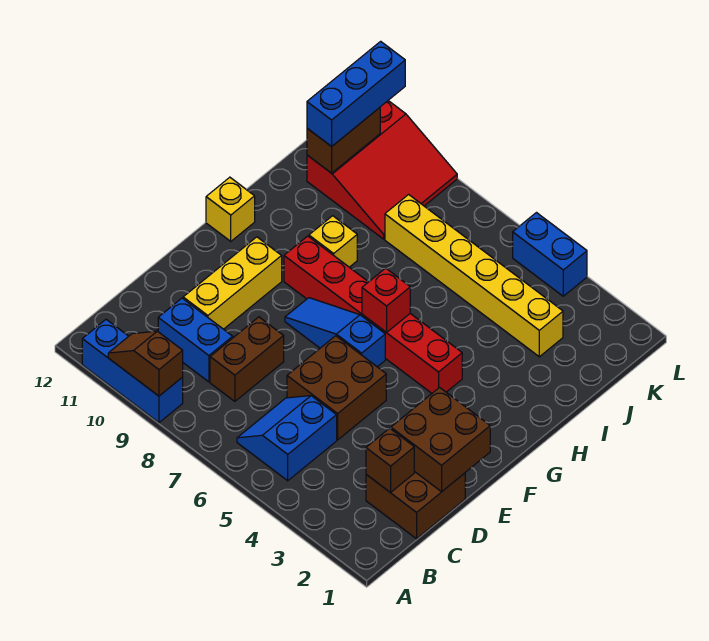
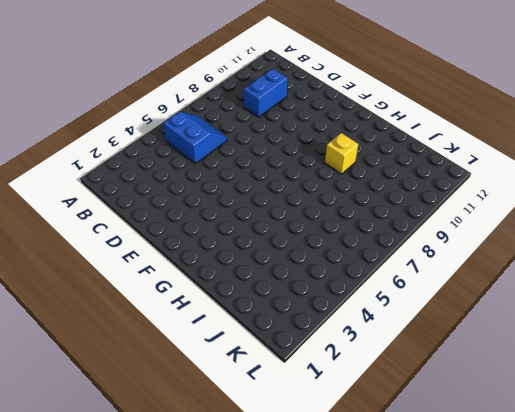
none -> blue 1x3 brick [82,319,183,423]
none -> brown 2x2 brick [366,471,465,539]
none -> brown 1x2 brick [210,317,284,401]

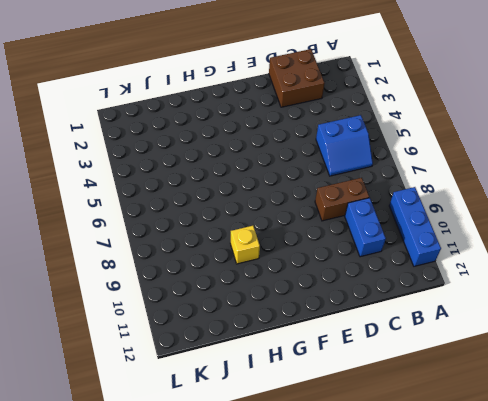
none -> brown 2x2 brick [287,336,386,440]
none -> yellow 1x3 brick [183,237,282,329]
none -> blue 1x3 slope [285,298,385,367]

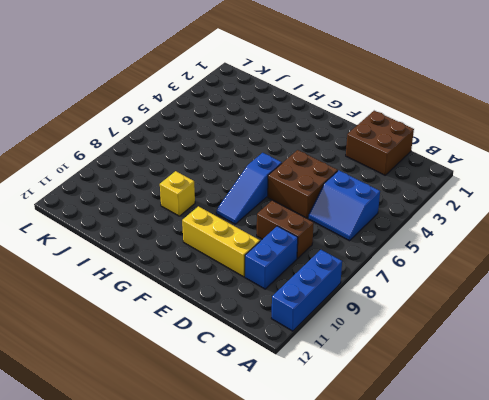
none -> red 1x6 brick [284,236,462,393]
none -> yellow 1x1 brick [206,177,255,241]
none -> yellow 1x6 brick [385,195,563,357]

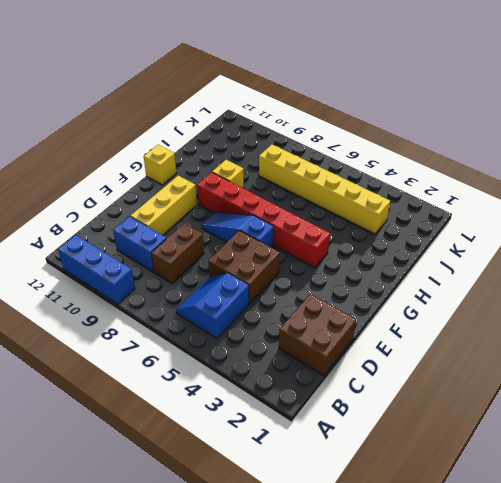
none -> red 3x3 slope [307,101,457,239]
none -> blue 1x2 brick [513,213,587,296]
none -> brown 1x2 slope [108,331,183,396]

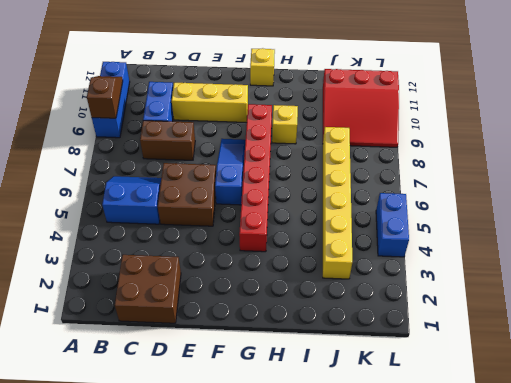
none -> brown 1x1 brick [366,428,414,493]
none -> brown 2x2 brick [391,388,490,492]
none -> red 1x1 brick [362,268,410,333]

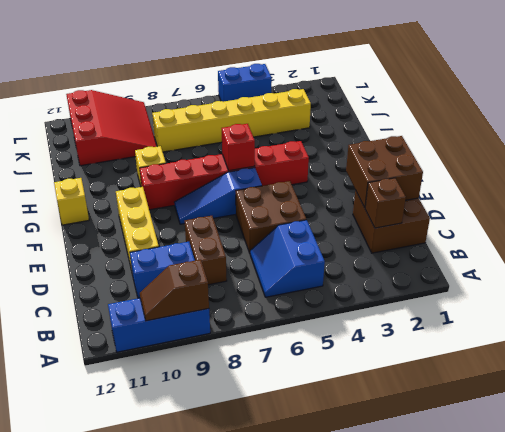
none -> brown 1x2 brick [307,108,380,173]
none -> blue 1x3 brick [307,41,405,147]

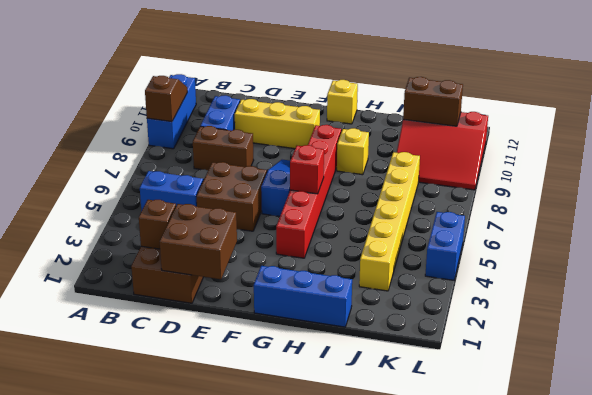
blue 1x3 brick [254,266,352,327] -> blue 1x3 brick moved to [307,41,405,147]

